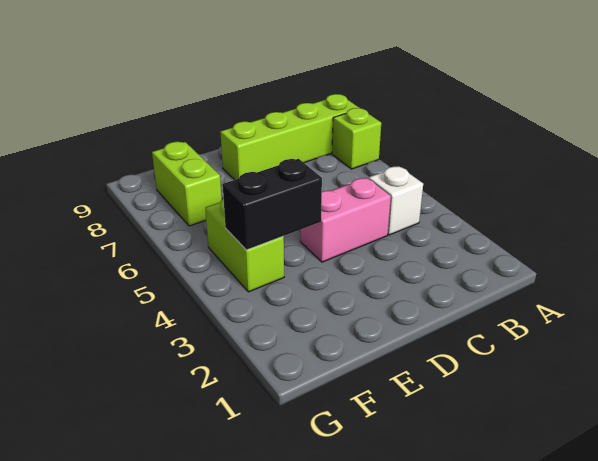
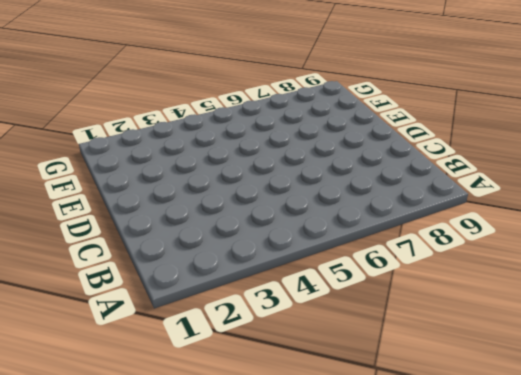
none -> lime 1x1 brick [332,108,381,169]
none -> lime 1x4 brick [220,94,359,180]

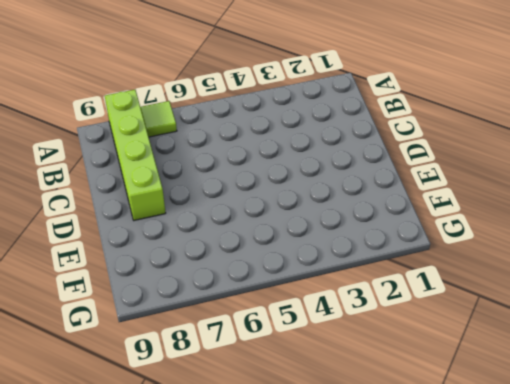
lime 1x1 tile [140,101,177,137] -> lime 1x1 brick [332,108,381,169]
none -> white 1x1 brick [369,166,423,235]
none -> pink 1x2 brick [300,178,391,262]

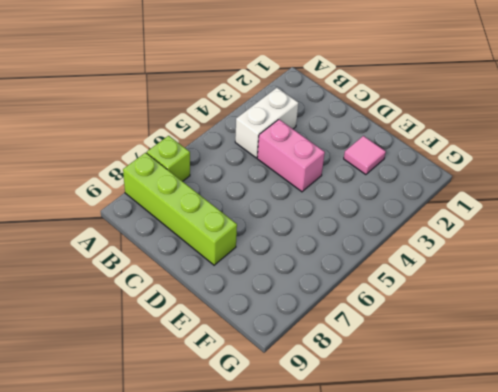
white 1x2 brick [235,88,298,158] -> white 1x1 brick [369,166,423,235]
pink 1x1 tile [344,136,386,175] -> none
none -> lime 1x2 brick [205,199,284,292]
none -> lime 1x2 brick [152,142,222,226]

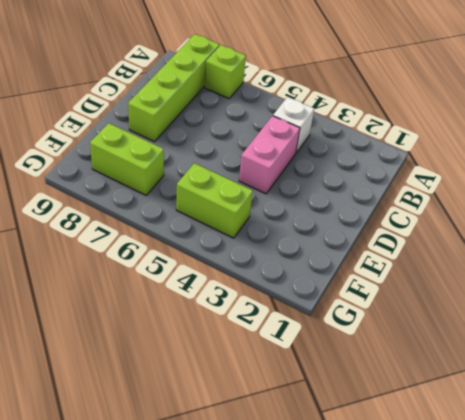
none -> black 1x2 brick [223,159,322,250]

